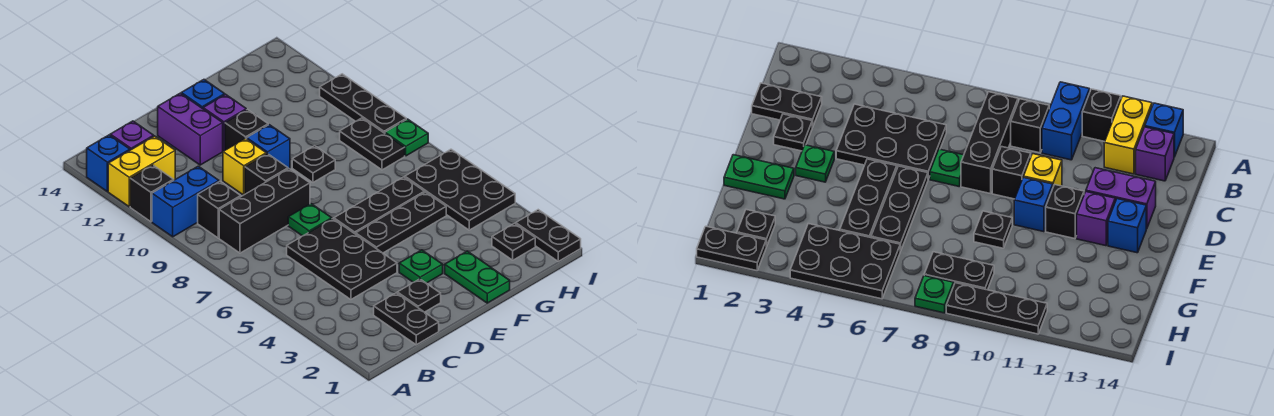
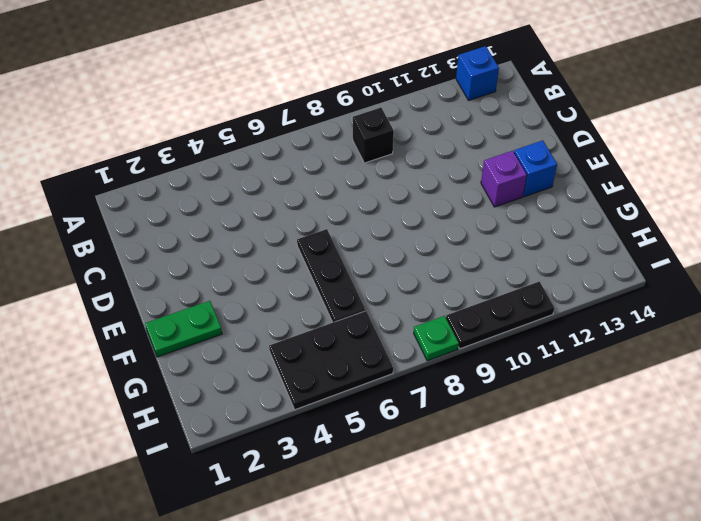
none -> blue 1x2 brick [152,166,219,237]
none -> black 1x1 brick [130,165,174,222]
none -> yellow 1x2 brick [108,136,175,207]

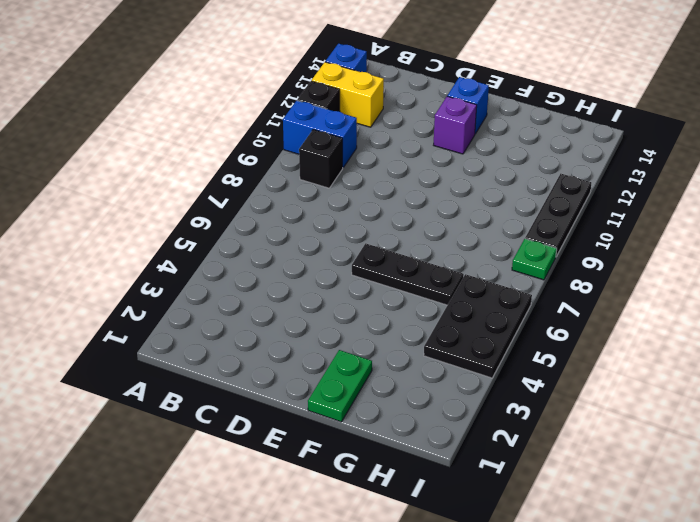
none -> black 1x3 brick [219,169,310,253]
none -> purple 1x1 brick [110,121,154,150]
none -> black 1x2 plate [374,293,439,345]

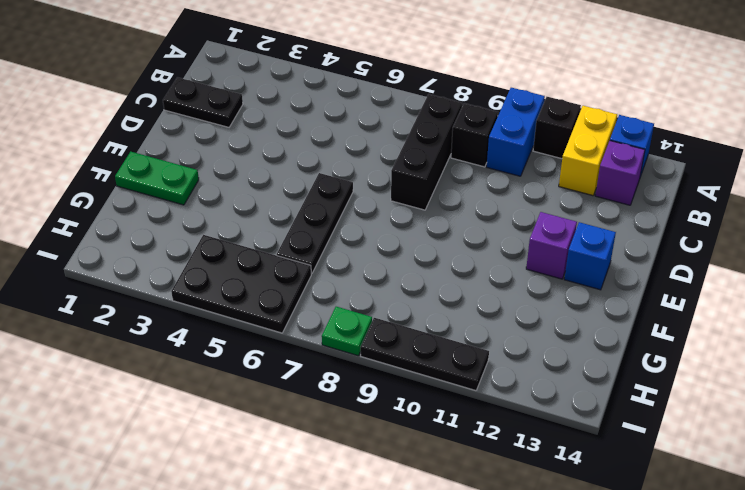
none -> black 2x3 plate [287,219,397,299]
none -> black 1x1 plate [397,279,441,312]
none -> green 1x1 plate [288,204,332,236]

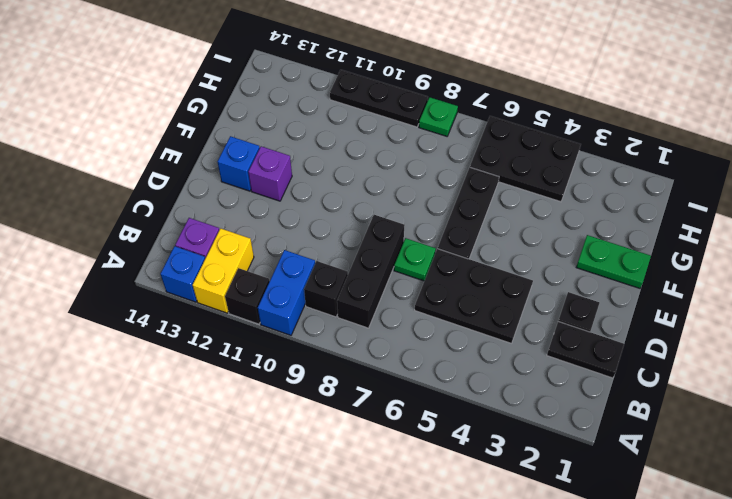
none -> black 1x1 brick [245,154,288,194]
none -> yellow 1x1 brick [223,138,266,195]
none -> purple 1x2 brick [158,93,223,165]

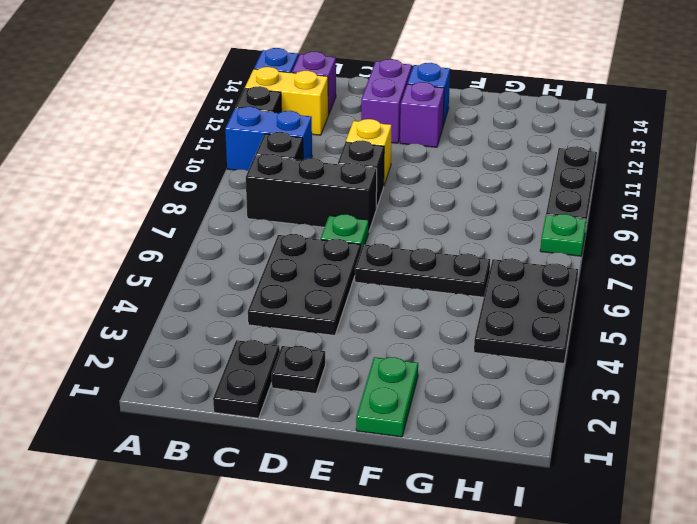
none -> green 1x1 plate [399,250,443,283]
none -> black 1x3 plate [356,192,446,253]
none -> blue 1x1 brick [247,125,290,169]

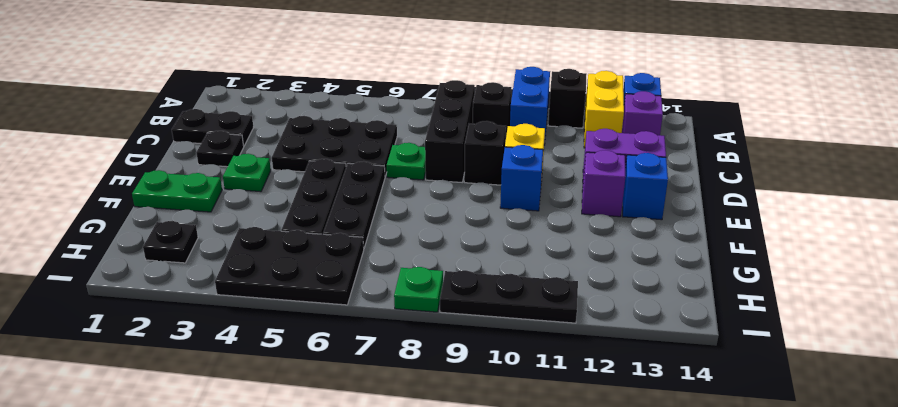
none -> black 1x1 brick [225,110,268,150]
none -> black 1x1 plate [292,146,335,182]
none -> black 1x2 plate [340,118,405,170]

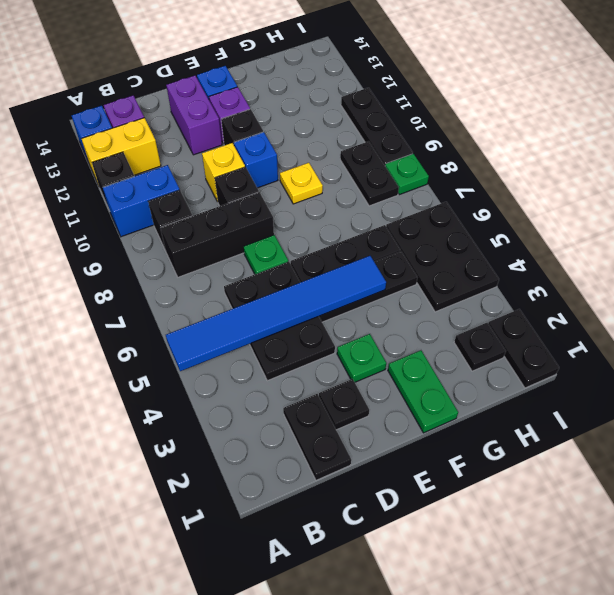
blue 1x6 tile [166,256,386,371] -> none
yellow 1x1 plate [280,163,323,204] -> black 1x1 plate [292,146,335,182]

